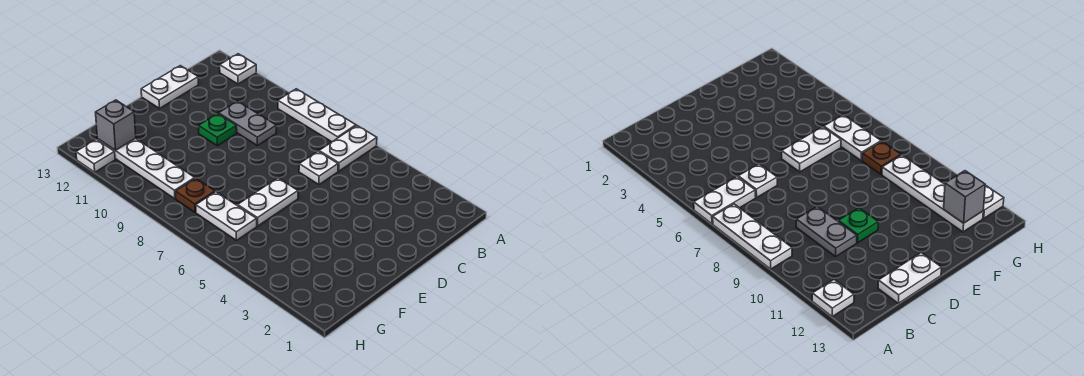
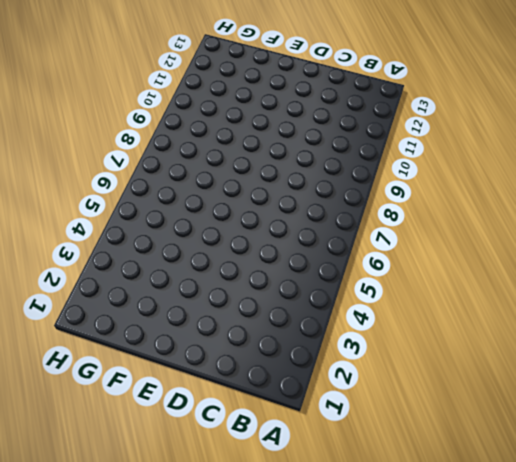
none -> white 1x2 plate [319,126,377,171]
none -> white 1x3 plate [278,89,356,142]
none -> white 1x1 plate [220,54,256,84]

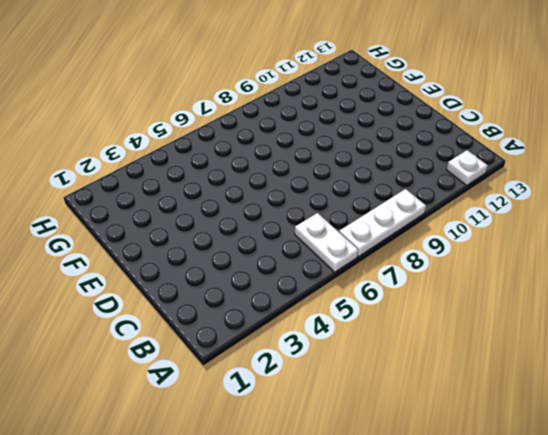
none -> white 1x1 plate [299,151,338,184]
none -> grey 1x2 plate [219,101,276,145]
none -> white 1x2 plate [141,66,199,108]

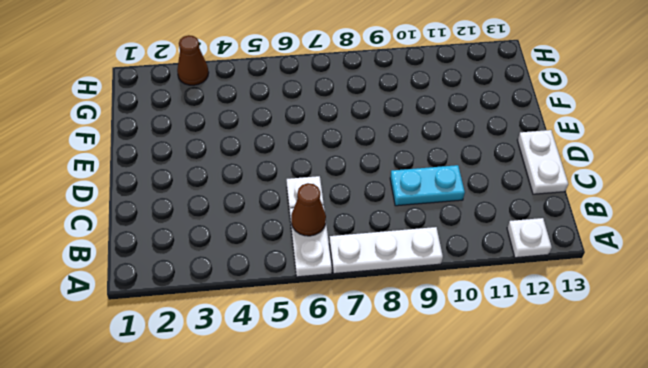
brown 1x1 cone [291,183,326,236] -> none
cyan 1x2 plate [390,165,465,206] -> grey 1x2 plate [219,101,276,145]
brown 1x1 cone [177,35,209,85] -> none
none -> green 1x1 plate [198,114,237,146]
none -> white 1x2 plate [238,178,298,226]
none -> white 1x2 plate [196,192,257,240]

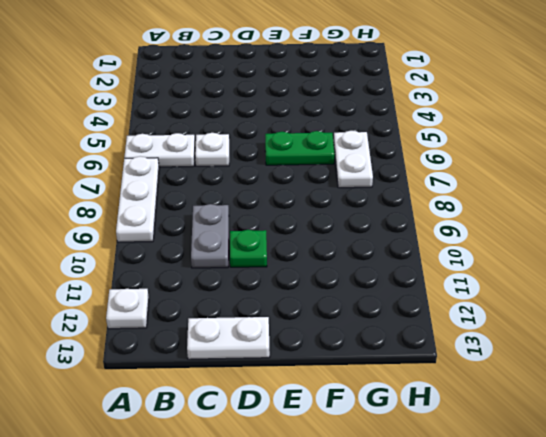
green 1x2 plate [265,131,335,165] -> white 1x2 plate [238,178,298,226]
none -> brown 1x1 plate [176,178,215,212]
none -> white 1x4 plate [98,138,195,199]
none -> white 1x1 plate [76,139,115,172]

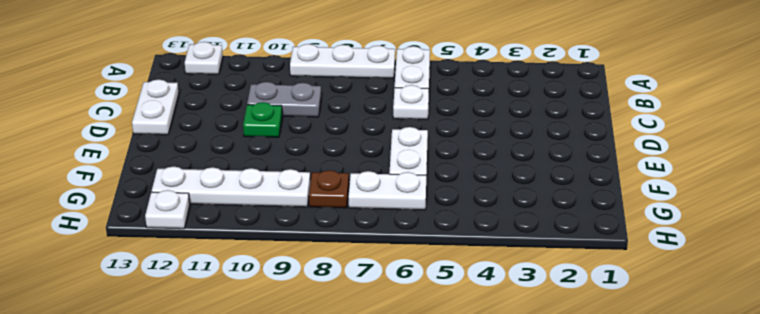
none -> grey 1x1 brick [96,100,136,150]

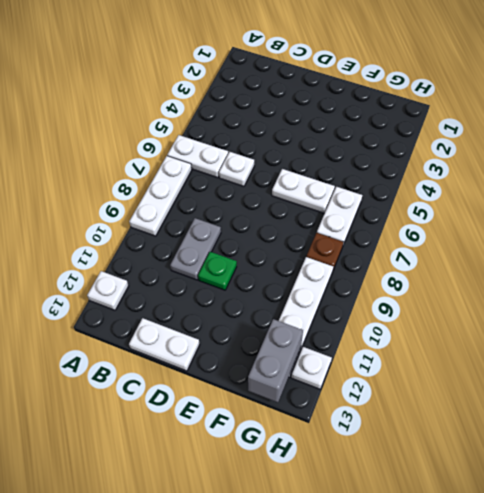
grey 1x2 brick [248,319,303,402] -> grey 1x1 brick [96,100,136,150]

